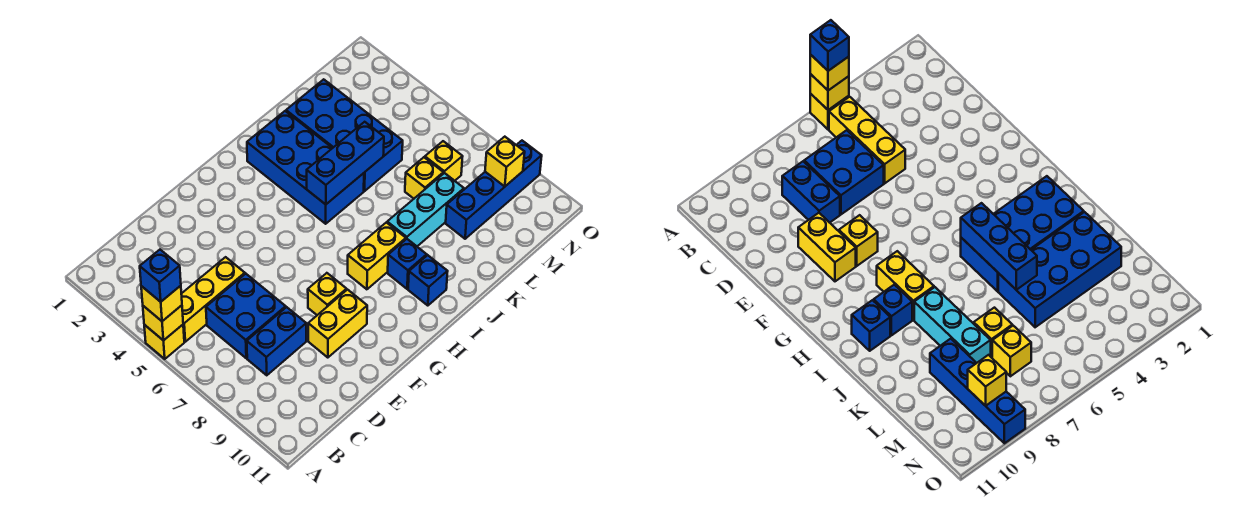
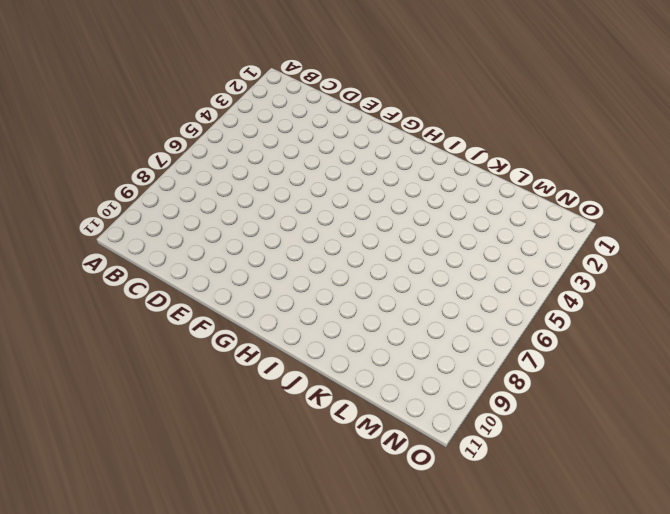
none -> yellow 1x1 brick [144,325,184,359]
none -> yellow 1x3 brick [181,257,245,342]
none -> blue 2x2 brick [206,274,286,358]

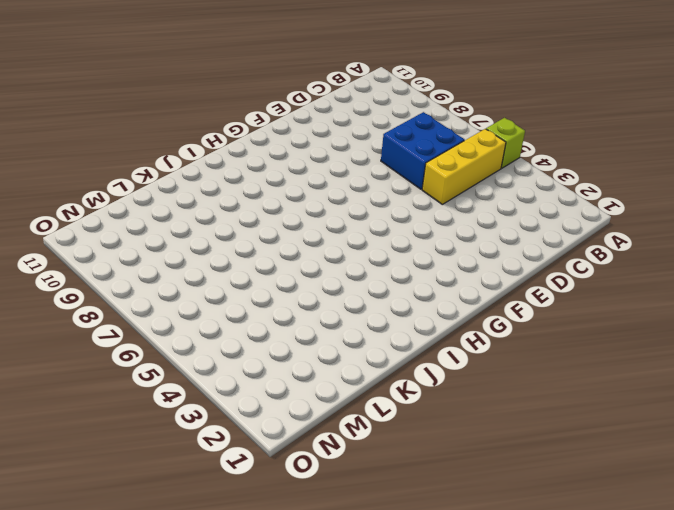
lime 1x1 brick [486,118,525,168] -> yellow 1x1 brick [144,325,184,359]
none -> blue 1x2 brick [247,307,306,375]
none -> yellow 1x2 brick [308,290,367,358]
none -> yellow 1x1 brick [308,273,347,315]

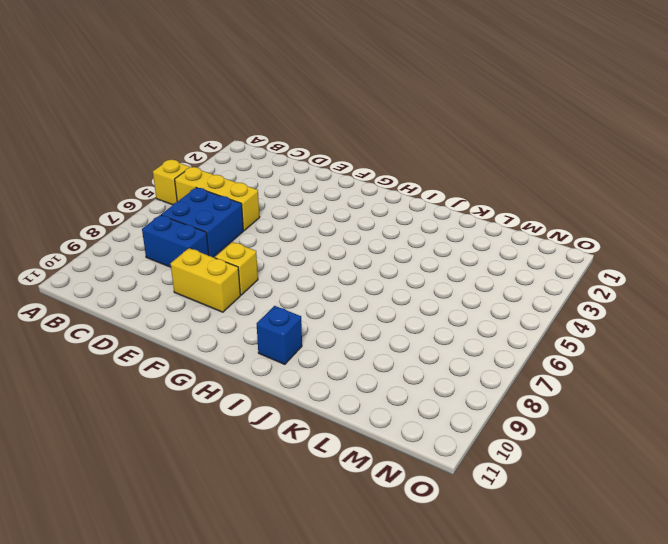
none -> yellow 1x2 brick [348,222,406,289]
none -> blue 2x4 brick [247,111,364,224]
none -> blue 1x1 brick [388,239,427,289]

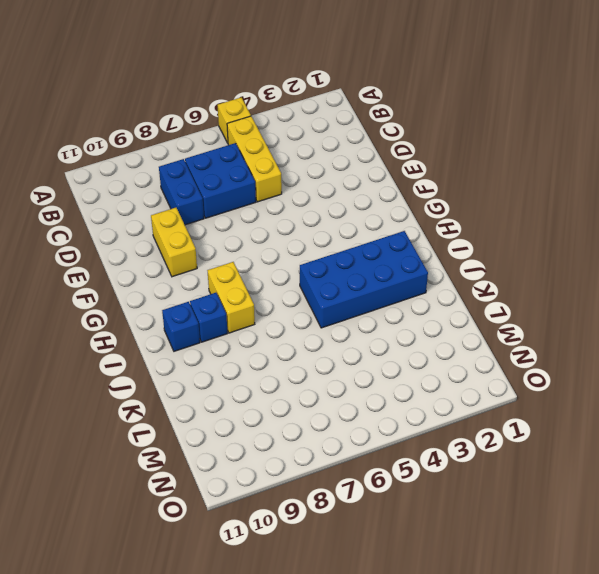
none -> yellow 1x1 brick [308,273,347,315]
none -> cyan 1x3 brick [387,173,464,246]
none -> blue 2x4 brick [286,79,403,191]

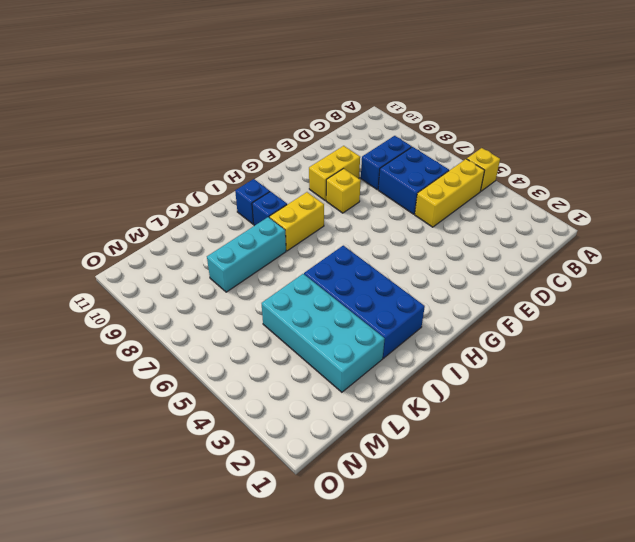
cyan 2x4 brick [262,274,385,392] -> blue 2x4 brick [286,79,403,191]
none -> yellow 1x1 brick [405,157,443,199]
none -> blue 1x4 brick [446,141,542,239]
none -> yellow 1x1 brick [425,141,463,181]

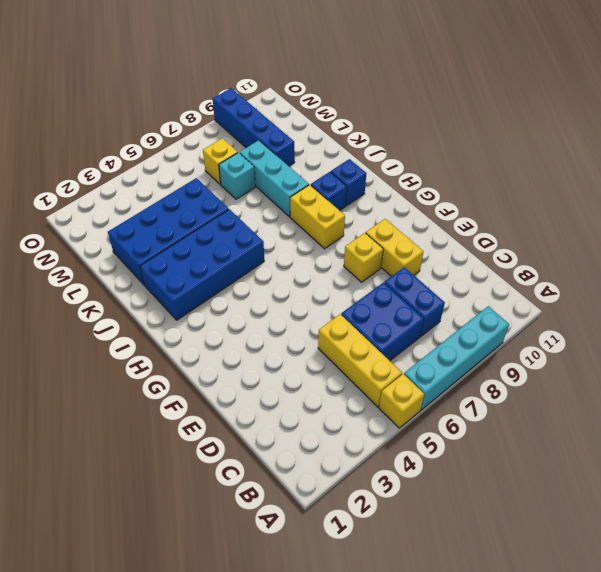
cyan 1x4 brick [404,306,509,410] -> none
cyan 1x1 brick [219,153,255,199] -> yellow 1x1 brick [405,157,443,199]
none -> yellow 1x1 brick [143,305,183,341]
none -> blue 1x3 brick [307,122,384,204]
none -> yellow 1x1 brick [485,137,525,187]

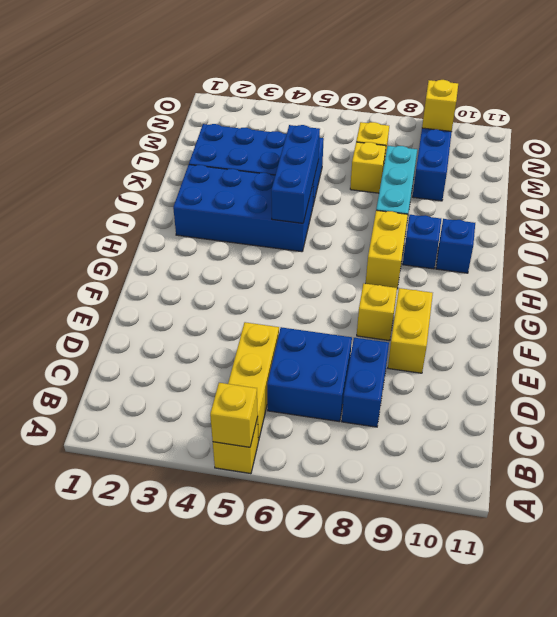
none -> yellow 1x1 brick [141,286,182,321]
none -> blue 1x1 brick [140,250,181,302]

